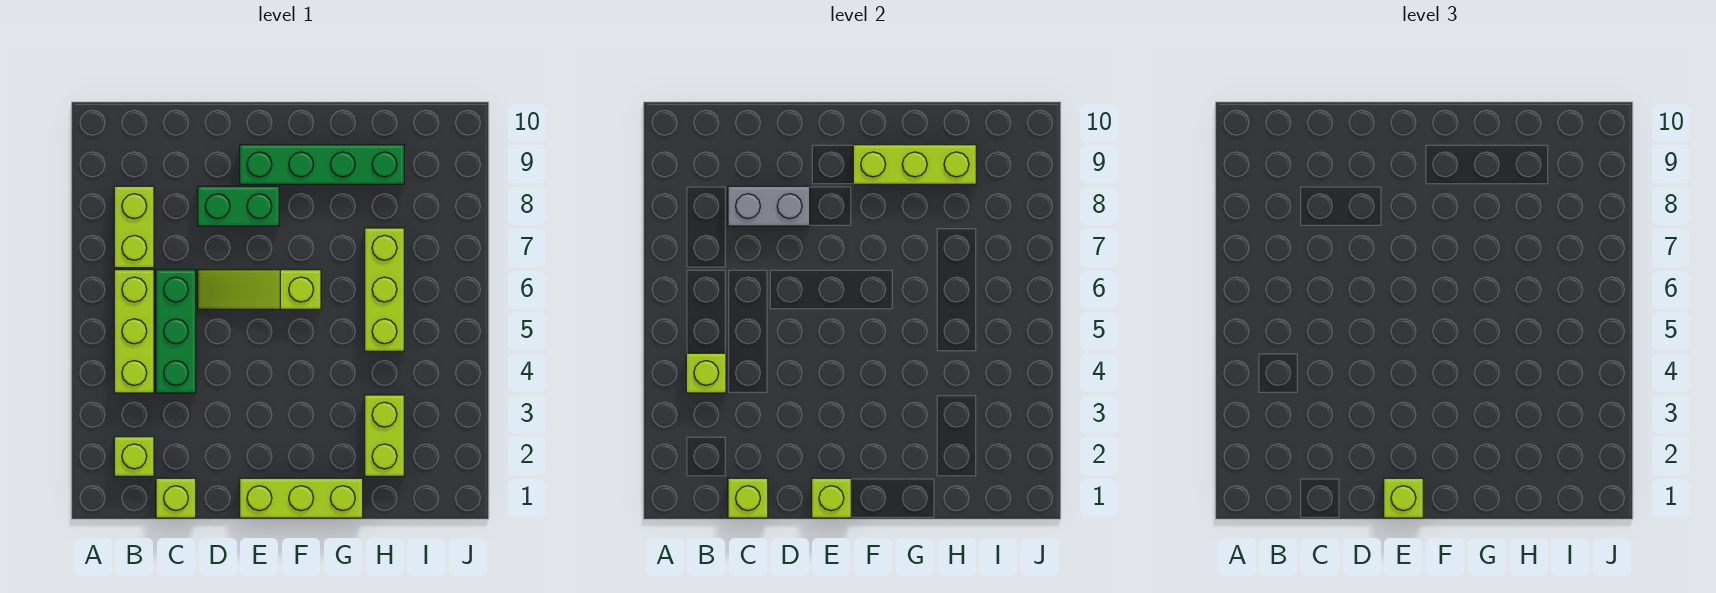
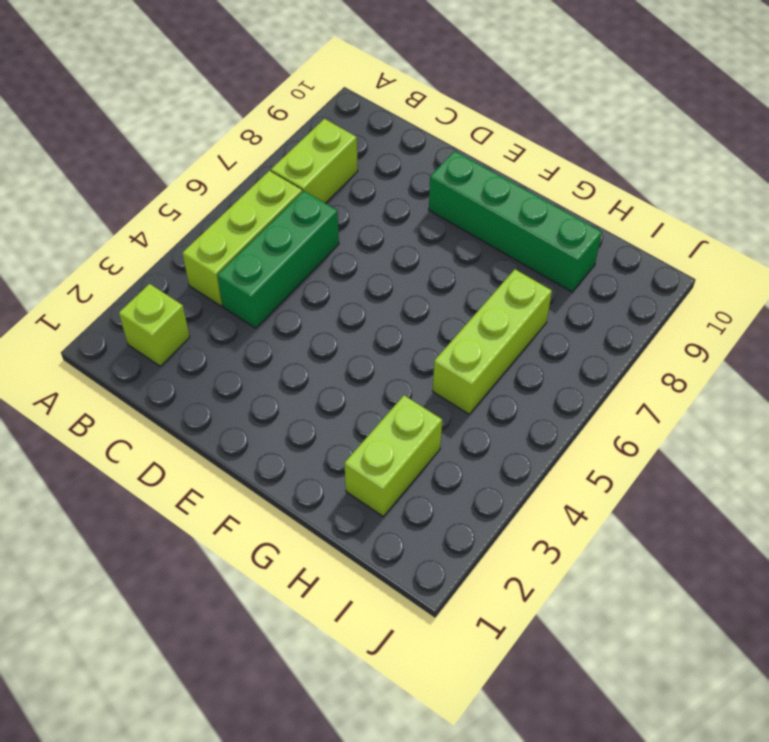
none -> lime 1x1 brick [156,478,196,518]
none -> lime 1x3 slope [198,270,321,309]
none -> green 1x2 brick [198,186,279,226]

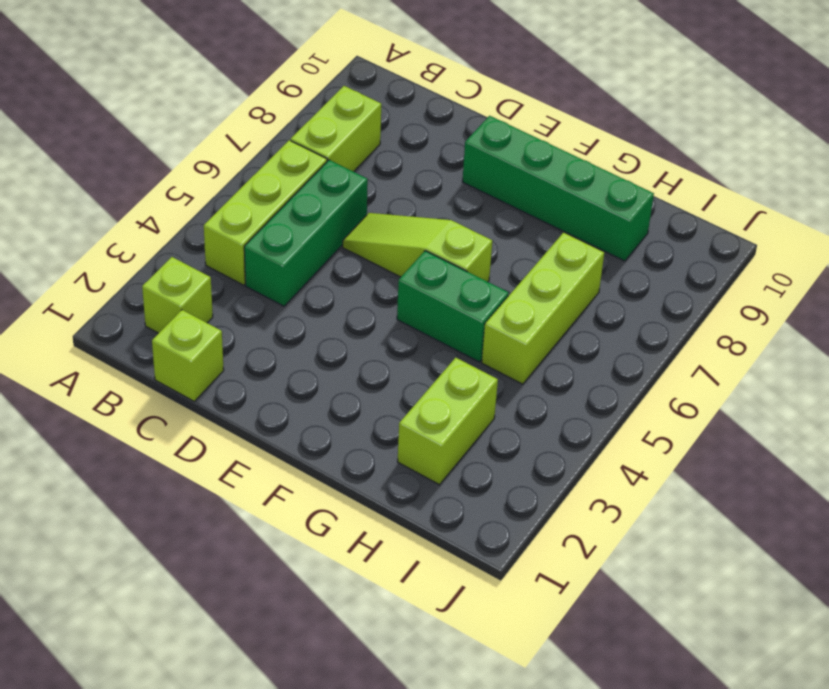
green 1x2 brick [397,251,509,362] -> green 1x2 brick moved to [198,186,279,226]
none -> lime 1x3 brick [240,478,363,518]
none -> lime 1x1 brick [686,353,726,393]
none -> lime 1x1 brick [728,478,768,518]

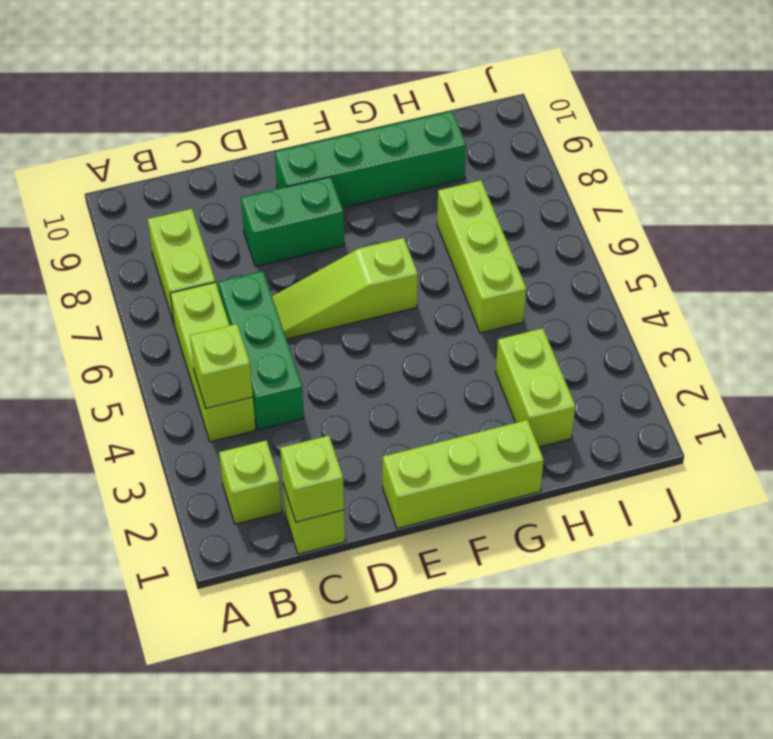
none -> grey 1x2 brick [728,186,810,226]
none -> lime 1x1 brick [812,478,851,518]
none -> lime 1x3 brick [853,145,976,184]

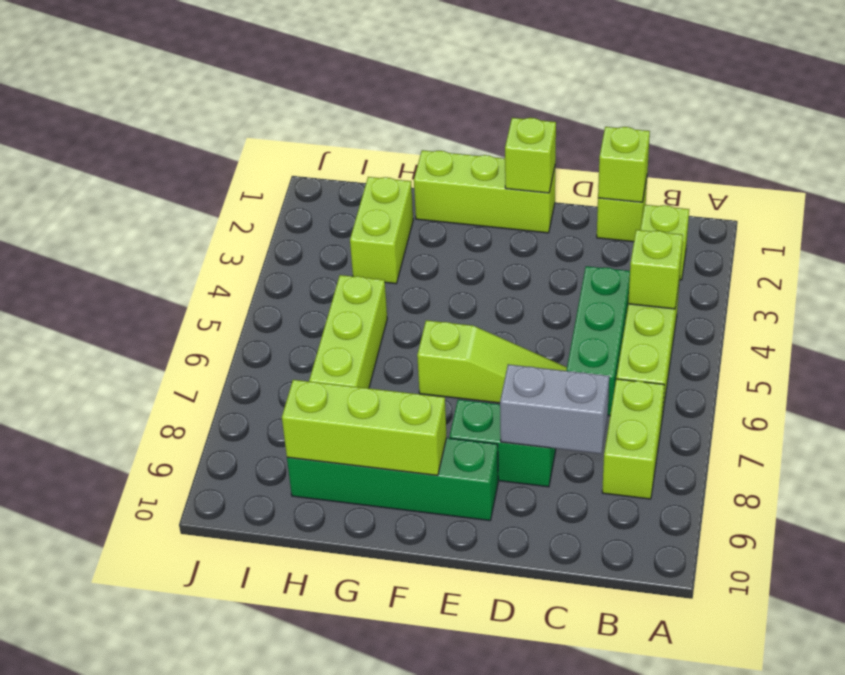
none -> lime 1x1 brick [1384,478,1423,518]

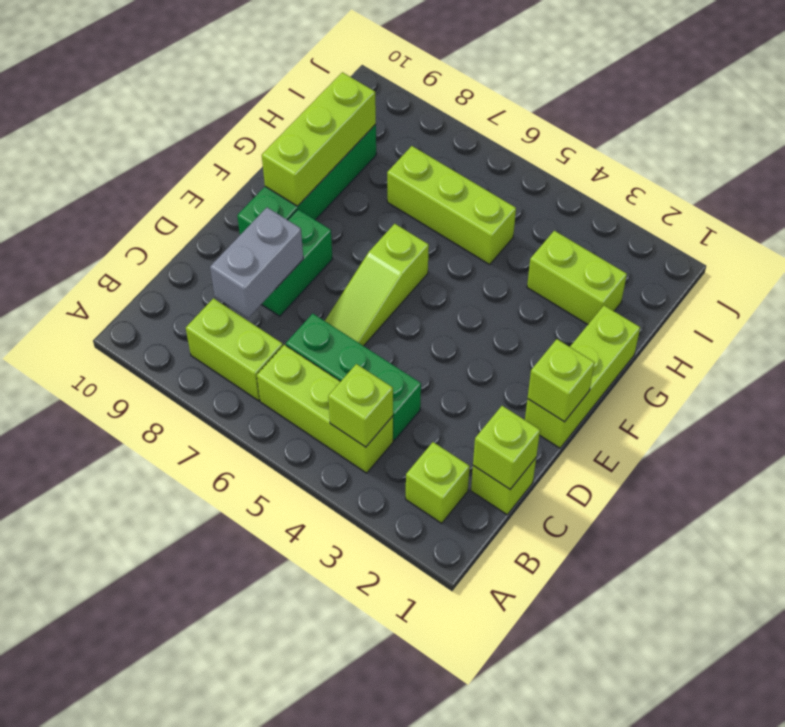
none -> lime 1x1 brick [1384,478,1423,518]

